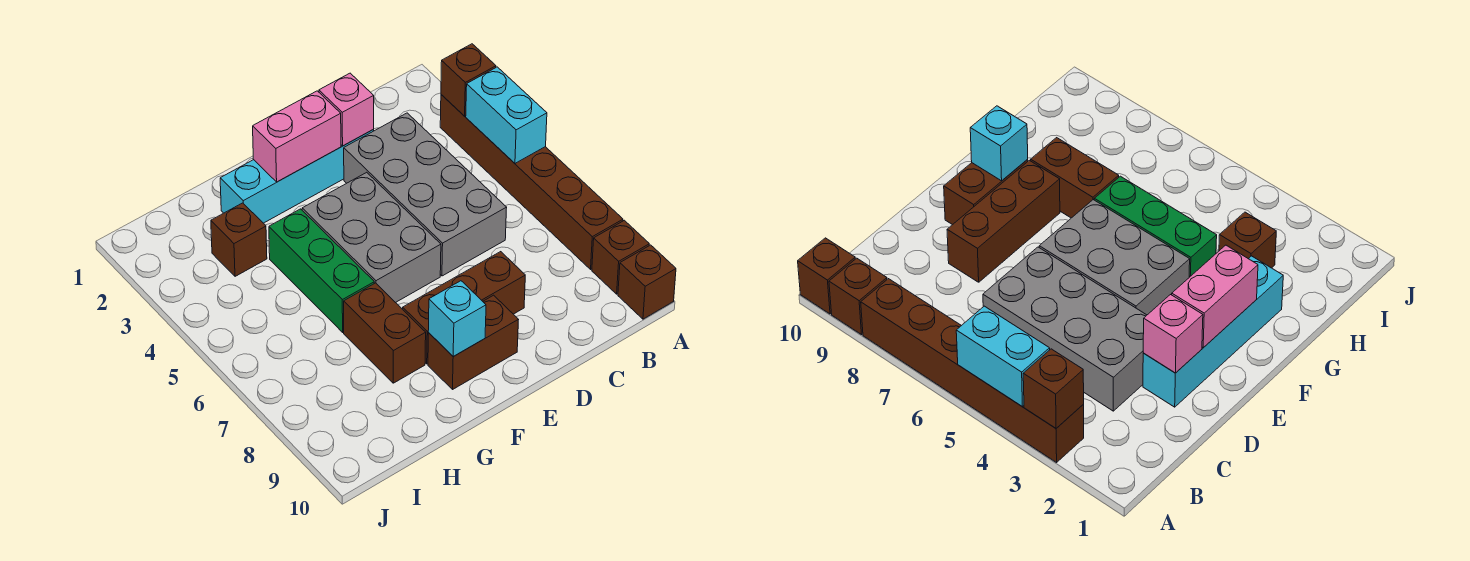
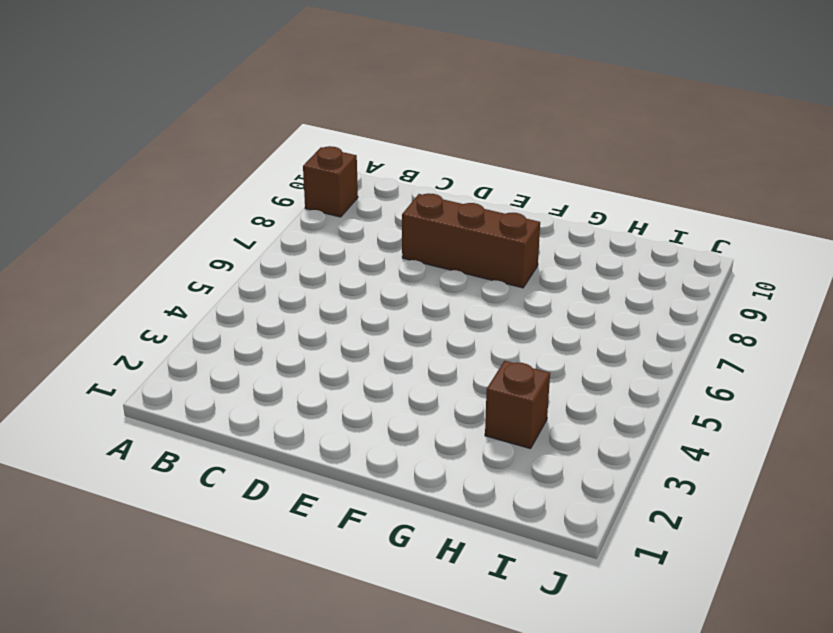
none -> brown 1x6 brick [440,95,623,269]
none -> brown 1x1 brick [618,245,676,319]
none -> grey 2x4 brick [344,113,507,276]

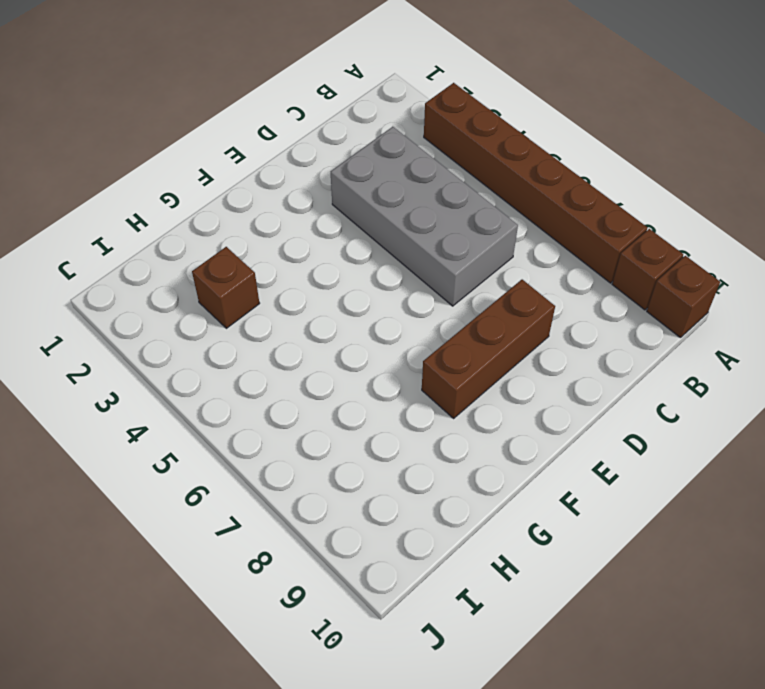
none -> cyan 1x4 brick [220,130,374,223]
none -> grey 2x3 brick [302,172,441,303]
none -> brown 1x2 brick [428,295,519,389]

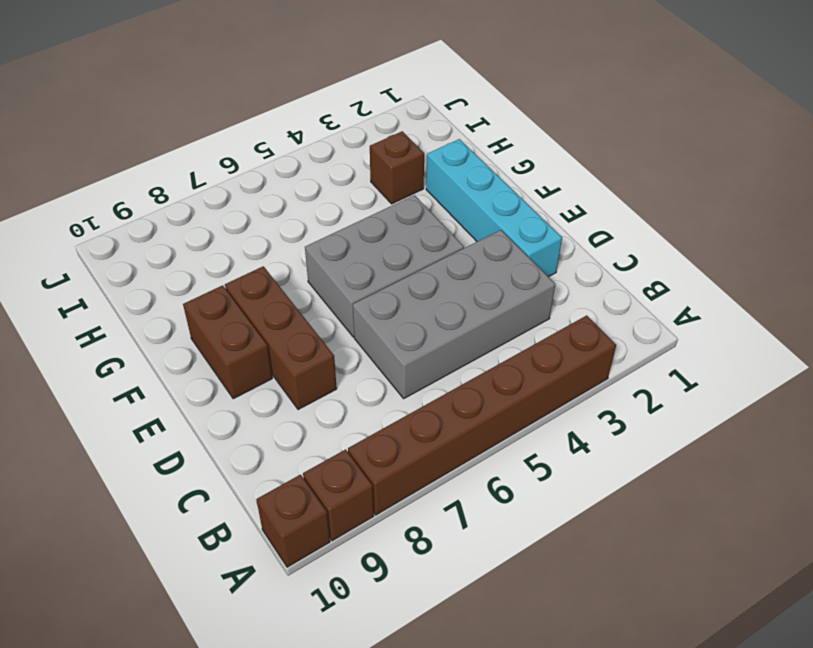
none -> green 1x3 brick [269,209,374,332]
none -> brown 1x2 brick [344,283,426,383]
none -> brown 1x1 brick [441,44,496,116]

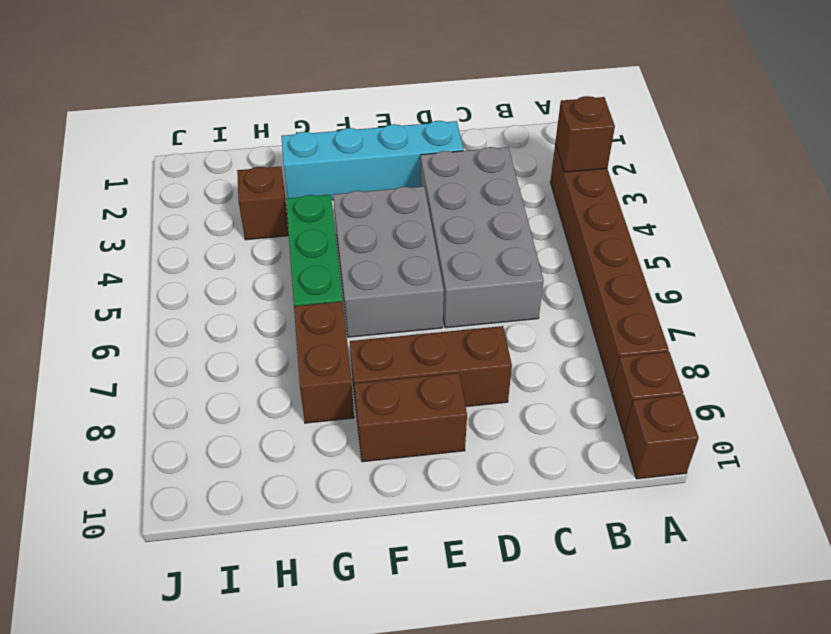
none -> cyan 1x2 brick [466,67,547,163]
none -> pink 1x1 brick [319,73,374,146]
none -> pink 1x2 brick [253,91,341,182]

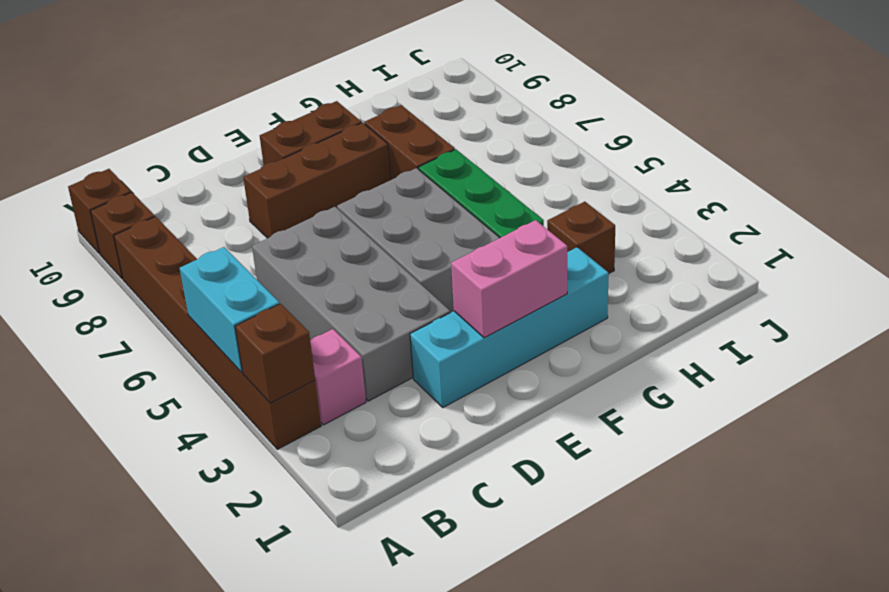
pink 1x1 brick [310,329,366,425] -> pink 1x1 brick moved to [319,73,374,146]
none -> cyan 1x1 brick [428,281,486,356]

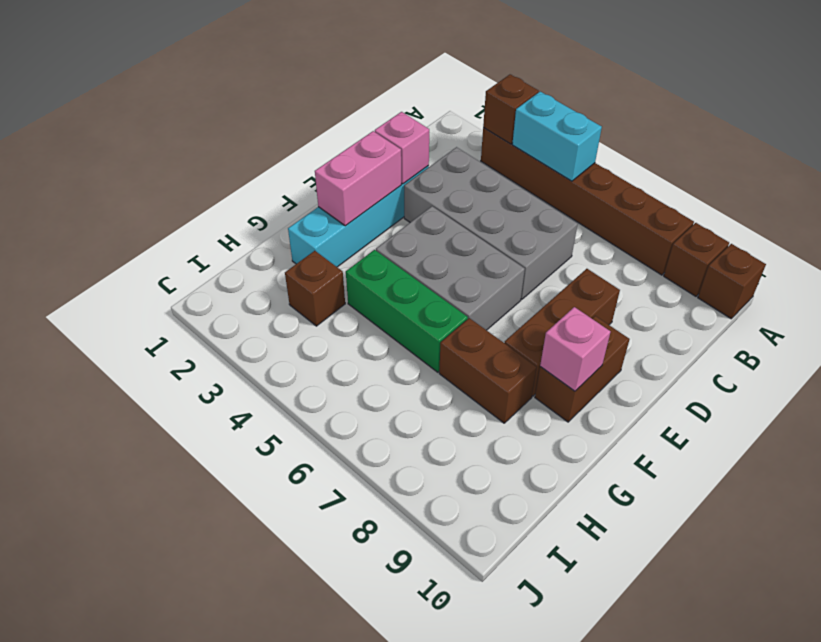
pink 1x1 brick [540,307,611,391] -> cyan 1x1 brick [428,281,486,356]

